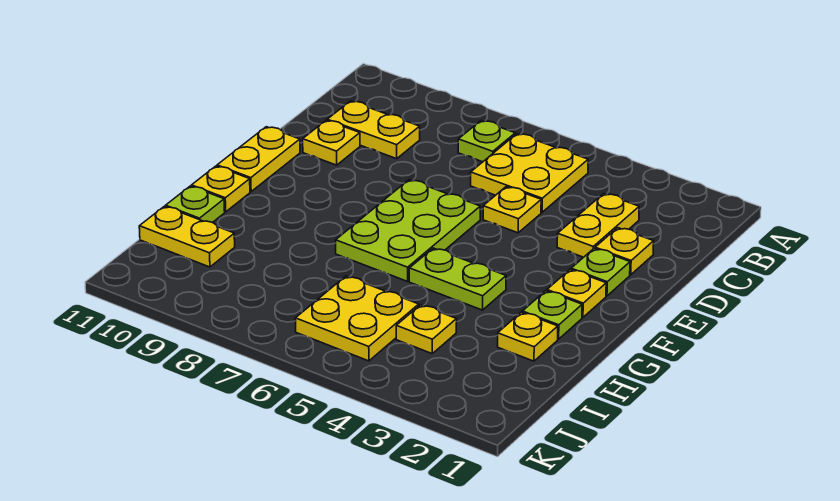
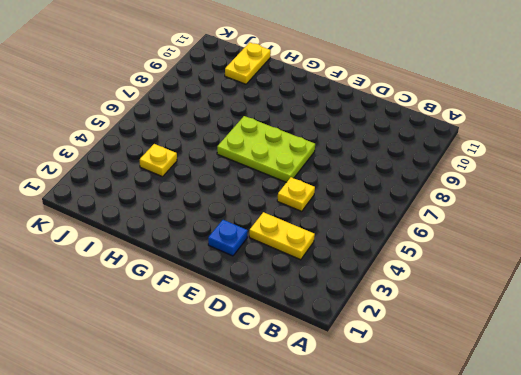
blue 1x1 plate [208,220,248,256] -> lime 1x1 plate [571,248,630,296]
none -> yellow 2x2 plate [471,134,588,212]
none -> lime 1x1 plate [458,121,515,162]
none -> yellow 1x2 plate [327,101,420,159]

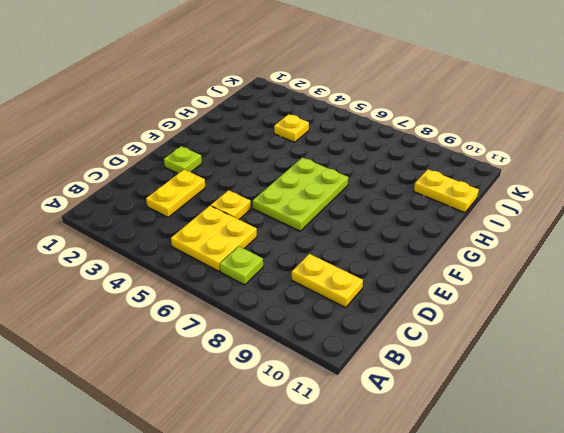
none -> yellow 1x1 plate [595,228,654,275]
none -> yellow 1x1 plate [303,120,360,165]
none -> yellow 1x2 plate [217,127,300,192]

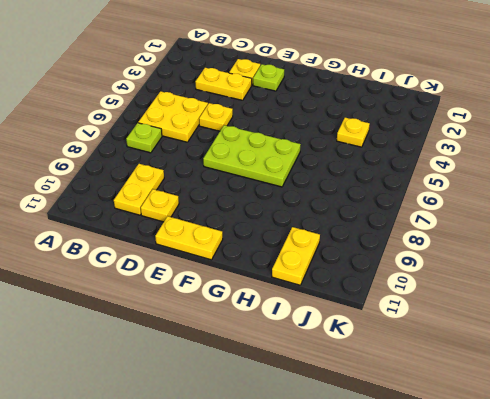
none -> yellow 1x1 plate [547,269,606,317]
none -> lime 1x1 plate [522,291,582,339]
none -> lime 1x2 plate [409,248,506,310]

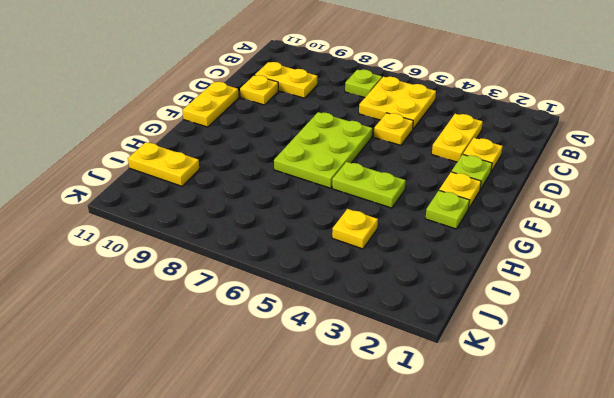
none -> yellow 1x1 plate [192,166,250,212]
none -> yellow 1x1 plate [498,312,558,361]
none -> lime 1x1 plate [166,186,225,222]

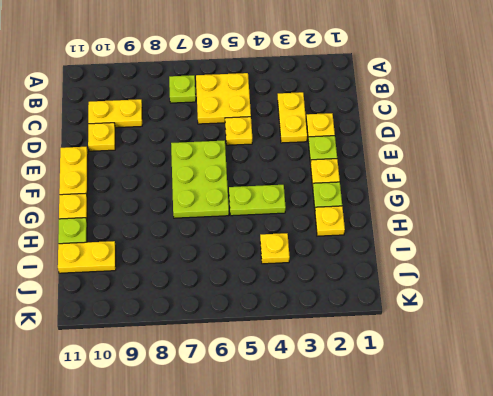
none -> yellow 2x2 plate [295,276,419,361]

